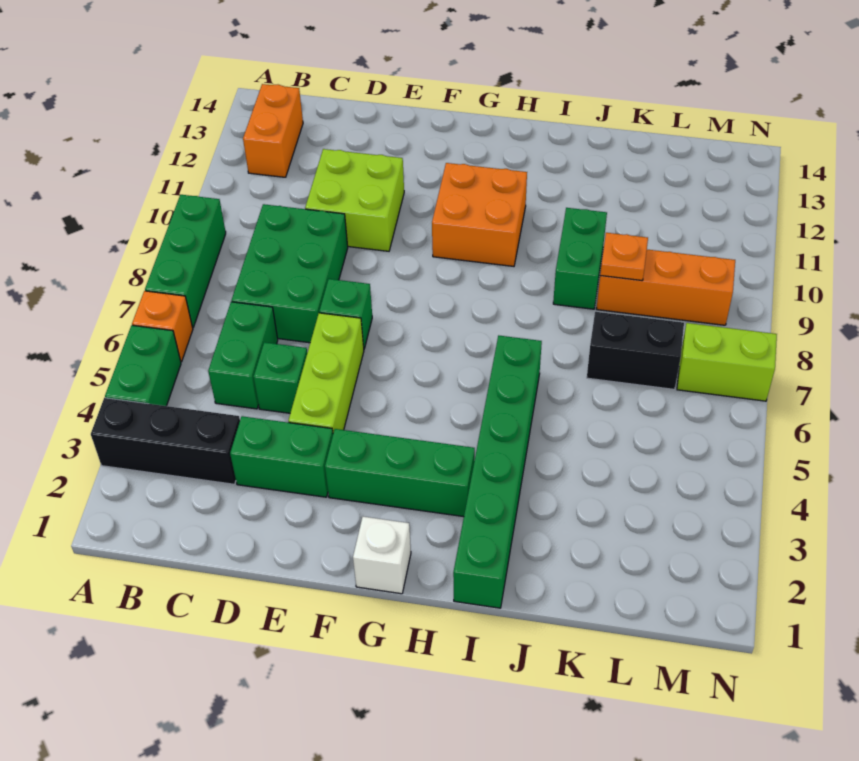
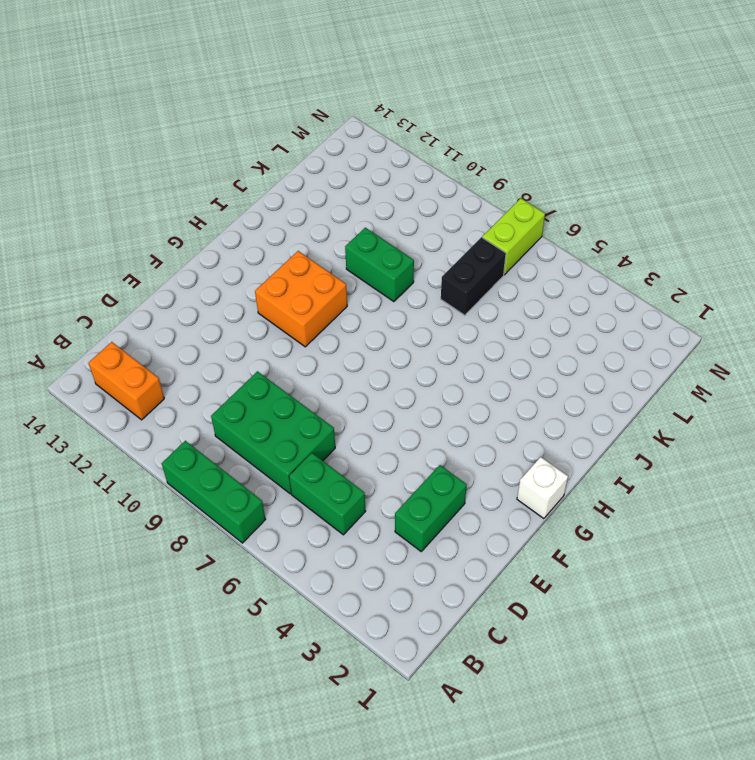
none -> black 1x3 brick [91,398,240,484]
none -> green 1x2 brick [105,325,181,406]
none -> orange 1x1 brick [132,291,193,362]

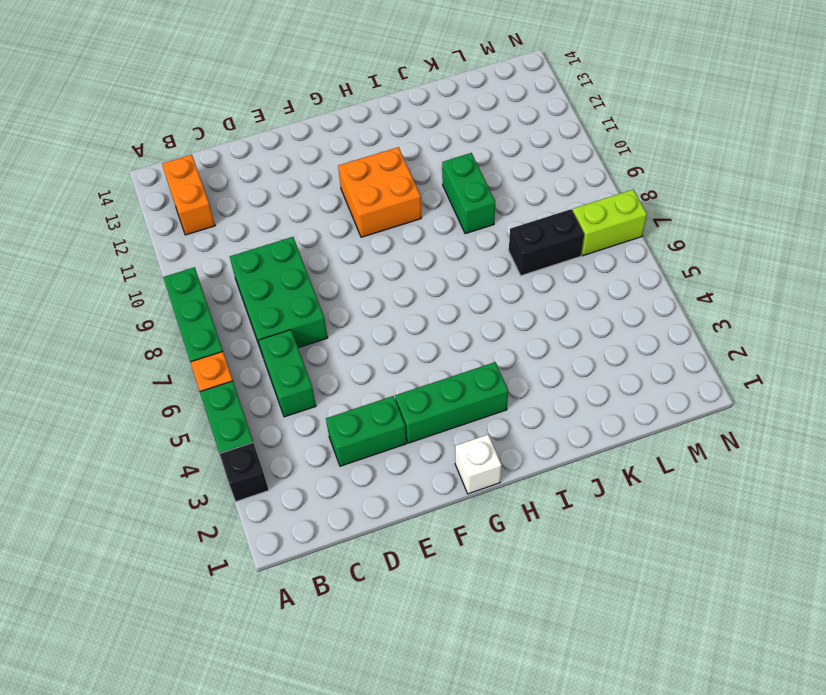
black 1x1 brick [220,442,269,502] -> black 1x3 brick [91,398,240,484]
none -> green 1x1 brick [254,342,307,413]
none -> lime 2x2 brick [305,149,404,251]
none -> lime 1x3 brick [288,313,364,433]

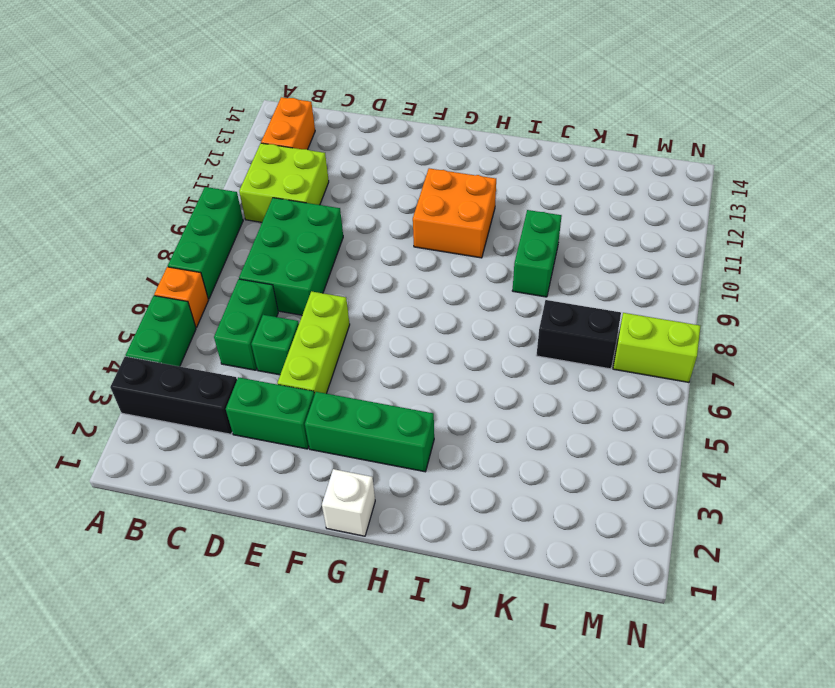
lime 2x2 brick [239,143,329,222] -> lime 2x2 brick moved to [305,149,404,251]
none -> green 1x1 brick [319,279,372,348]
none -> green 1x6 brick [453,336,542,608]
none -> orange 1x3 brick [597,250,735,325]

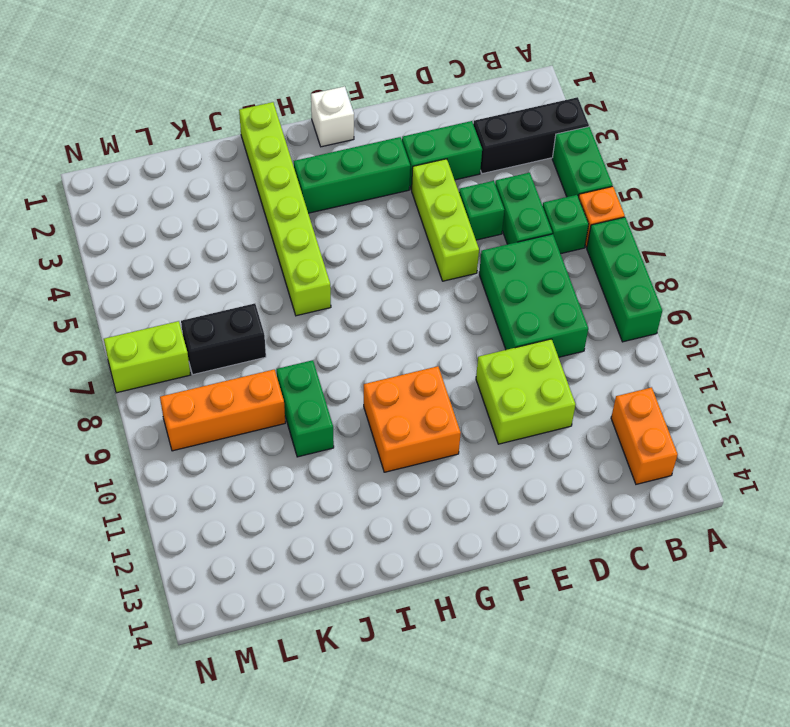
green 1x1 brick [543,195,589,254] -> green 1x1 brick moved to [319,279,372,348]
lime 1x6 brick [239,102,331,316] -> green 1x6 brick [453,336,542,608]
none -> orange 1x1 plate [600,233,648,281]

